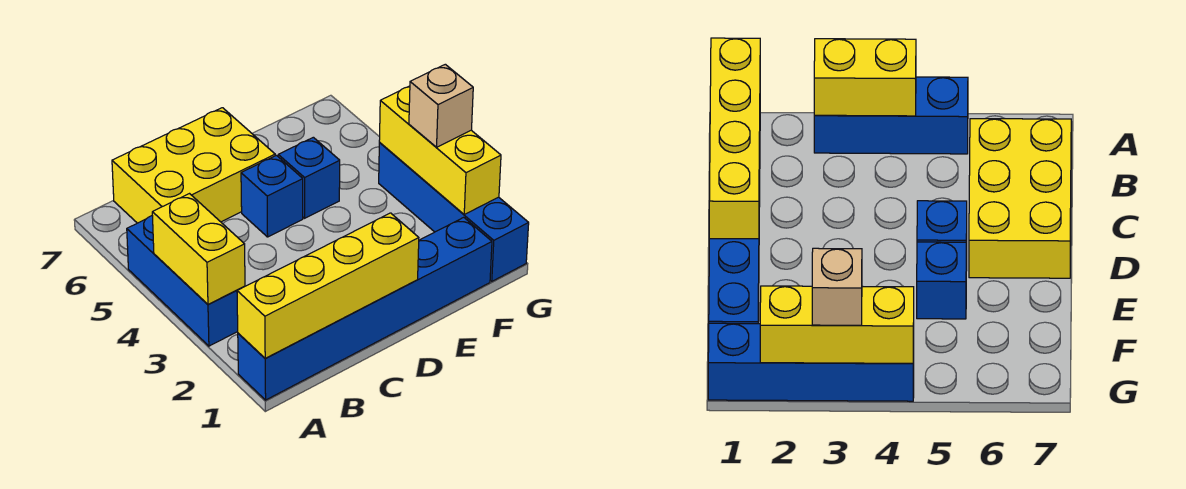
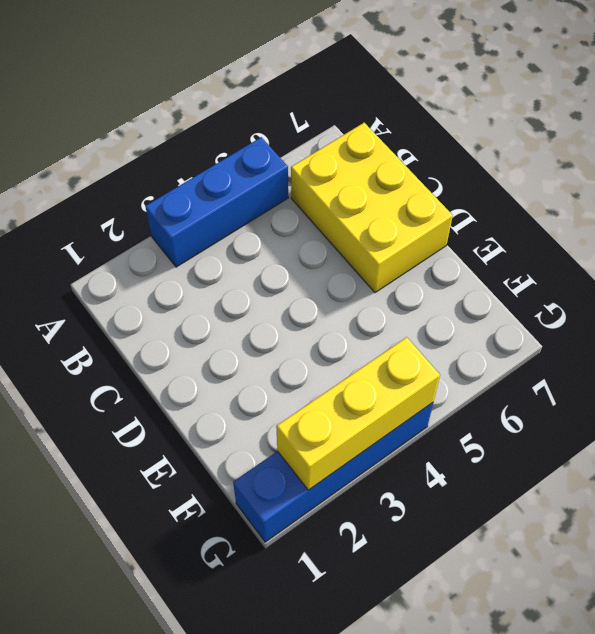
none -> blue 1x6 brick [238,217,492,400]
none -> blue 1x1 brick [241,155,303,237]

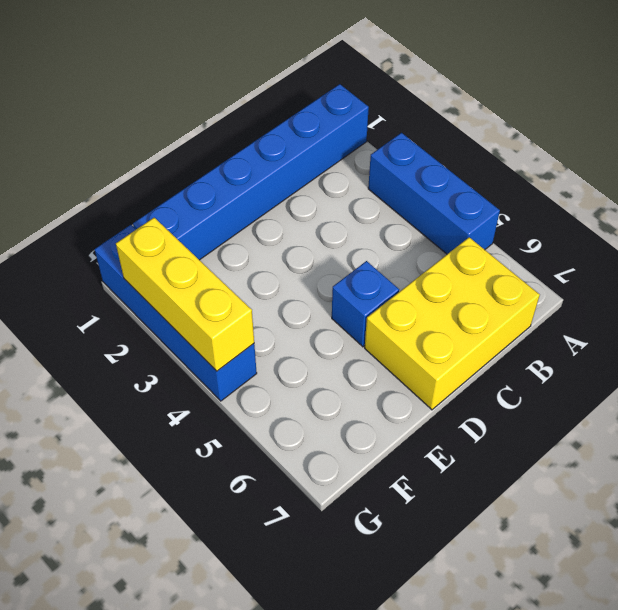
none -> blue 1x1 brick [278,137,340,218]
none -> yellow 1x4 brick [237,213,419,358]

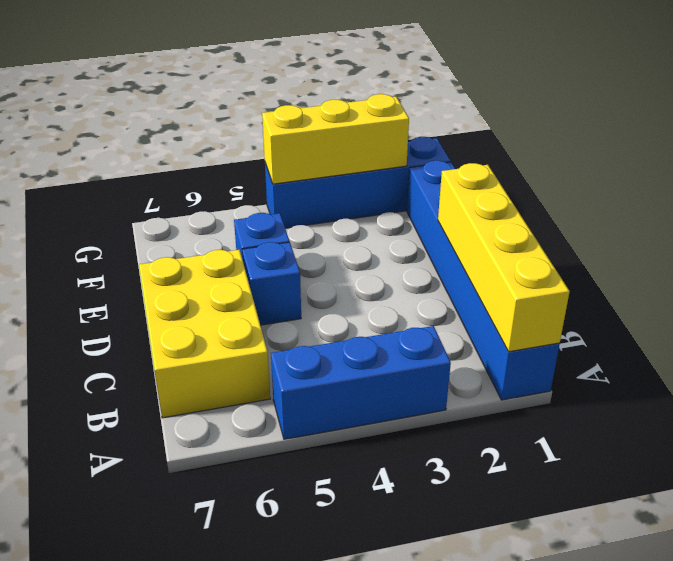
none -> yellow 1x2 brick [152,194,245,305]
none -> tan 1x1 brick [409,64,473,147]

